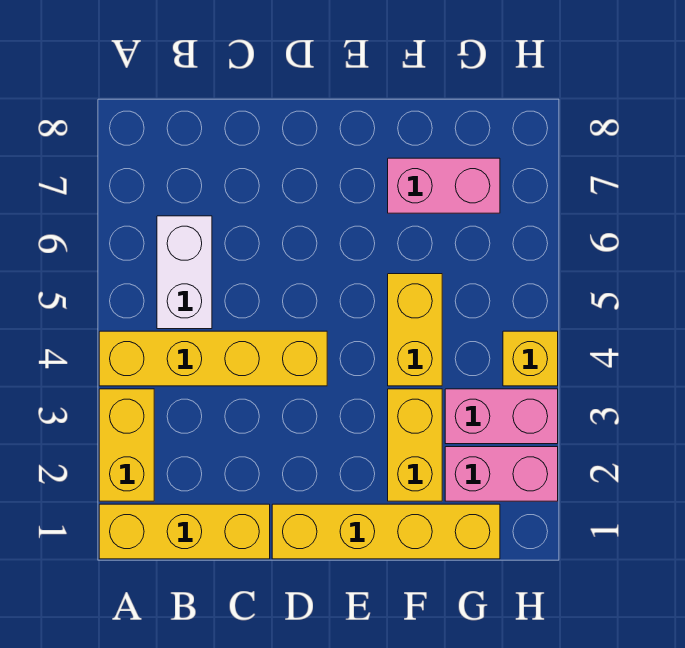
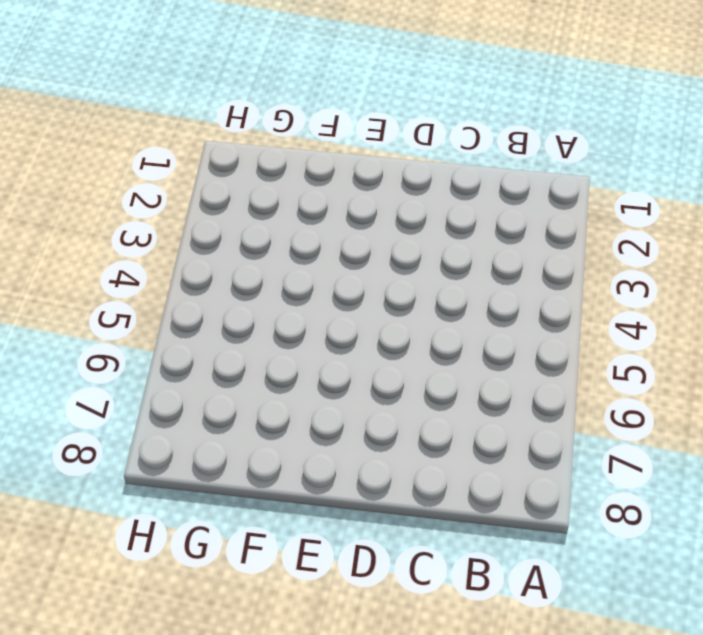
none -> yellow 1x3 brick [99,504,270,559]
none -> yellow 1x2 brick [99,389,154,501]

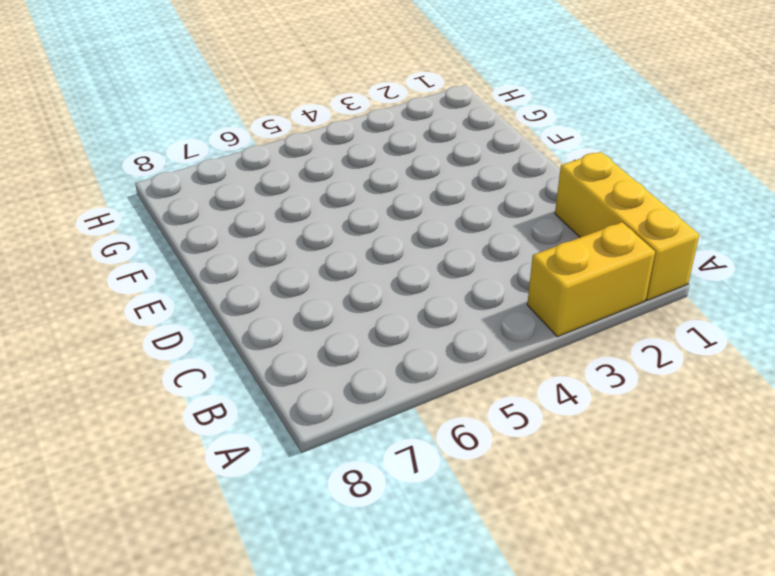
none -> yellow 1x4 brick [99,331,327,386]
none -> white 1x2 brick [157,216,212,329]

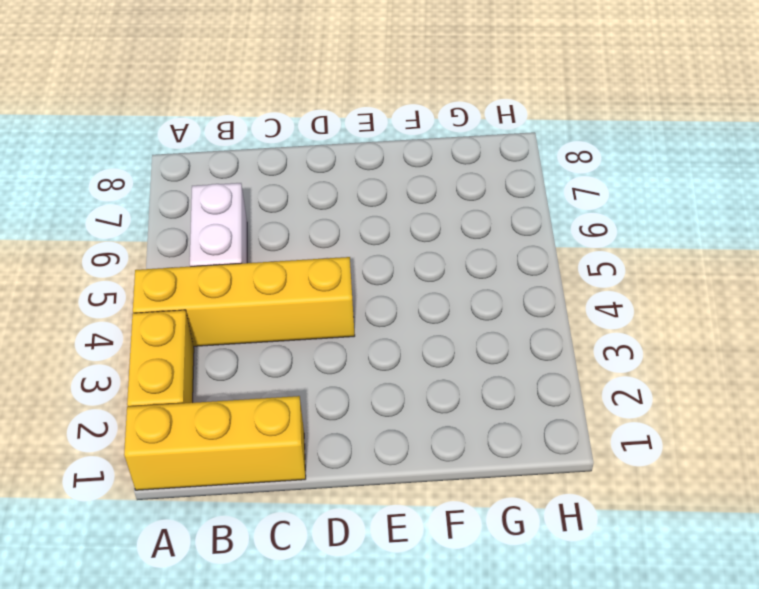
none -> yellow 1x4 brick [272,504,500,559]
none -> yellow 1x2 brick [388,389,442,501]

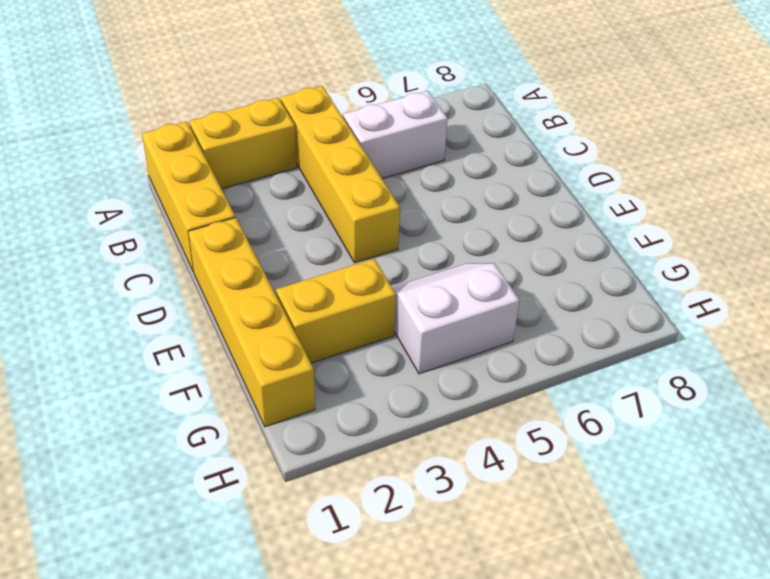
white 2x2 slope [392,263,520,374] -> yellow 1x2 brick [388,274,442,386]
none -> pink 1x2 brick [388,158,500,213]
none -> pink 1x2 brick [445,447,558,501]

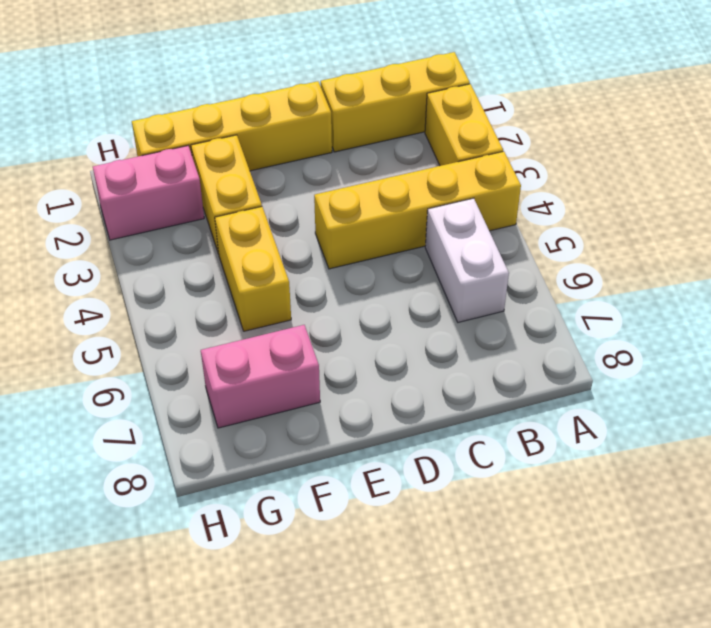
none -> pink 1x2 brick [445,389,558,444]
none -> yellow 1x1 brick [503,331,558,386]

